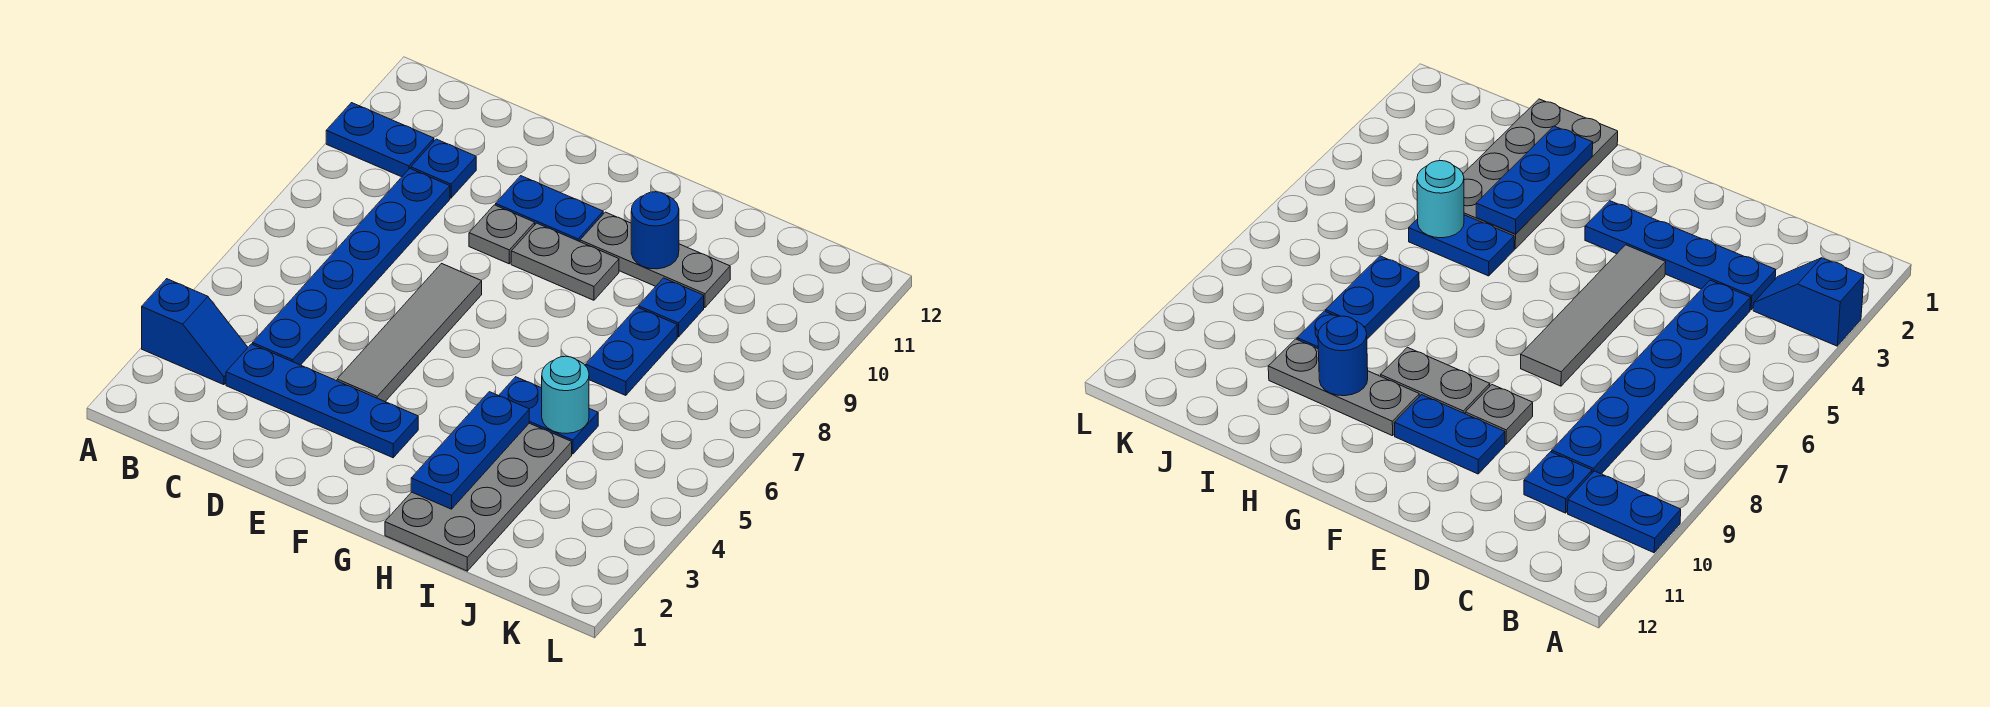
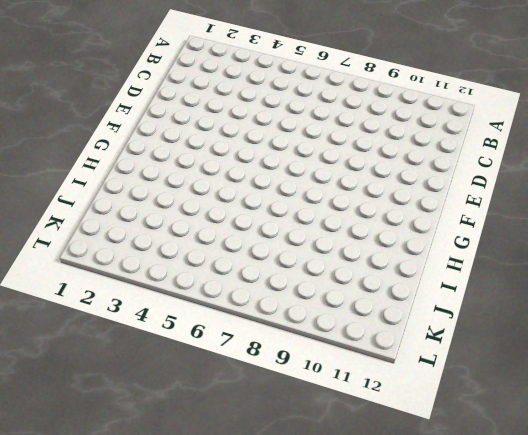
none -> blue 1x2 slope [142,279,248,385]
none -> blue 1x2 plate [326,103,434,177]
none -> blue 1x4 plate [226,344,418,458]

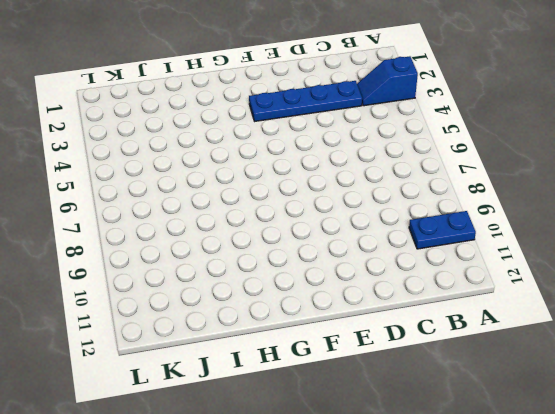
none -> blue 1x6 plate [253,168,450,365]
none -> blue 1x1 plate [411,139,476,198]
none -> grey 1x4 tile [337,264,482,401]

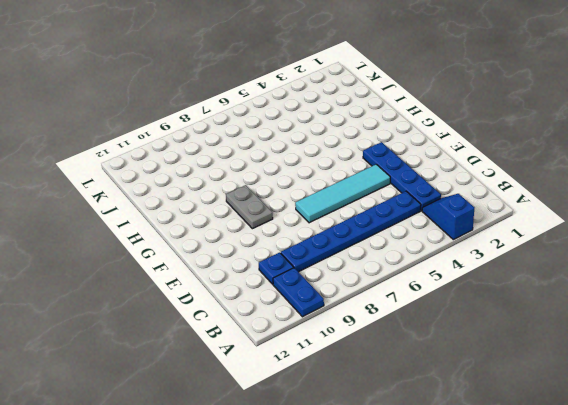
cyan 1x4 tile [295,164,390,223] -> grey 1x4 tile [337,264,482,401]
none -> grey 1x1 plate [469,205,535,264]
none -> blue 1x2 plate [496,176,603,242]
none -> grey 1x3 plate [580,212,730,308]

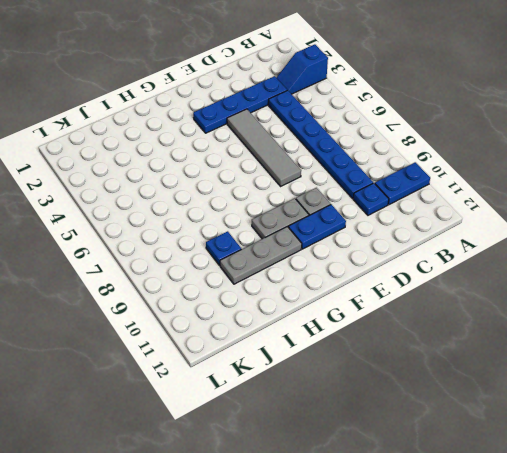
none -> grey 2x4 plate [385,423,572,571]
none -> blue 1x2 plate [499,377,598,454]
none -> blue 1x2 plate [586,307,677,395]

